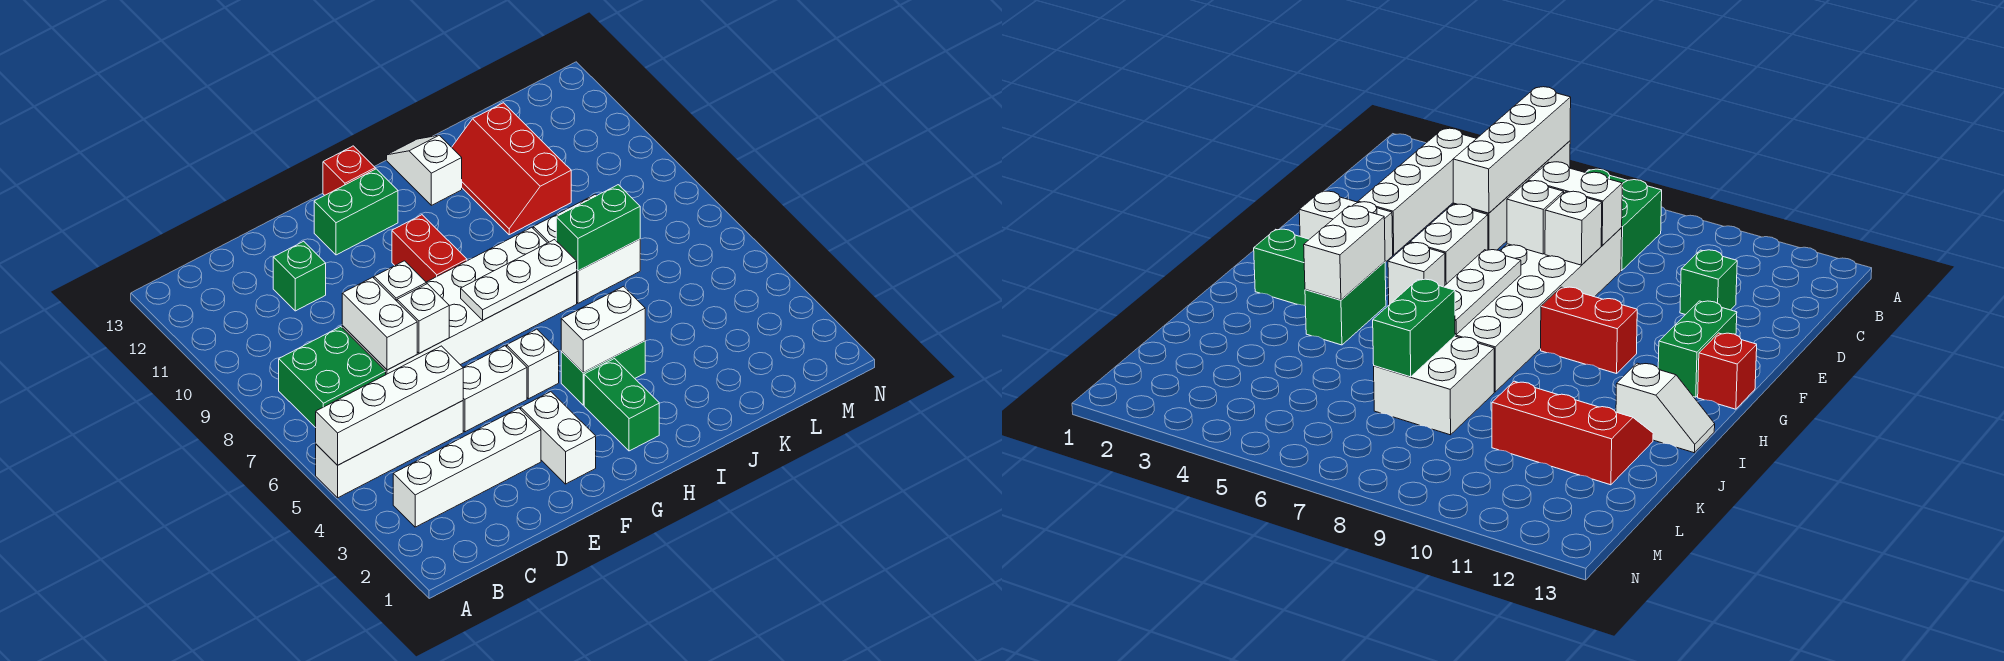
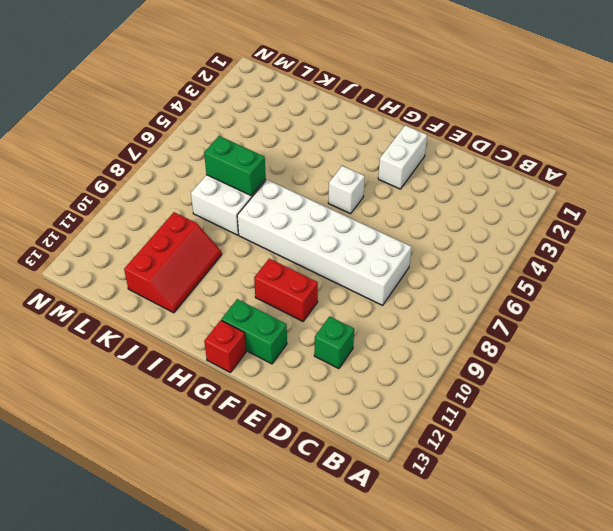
red 1x2 brick [254,259,318,321] -> red 1x2 brick turned to [392,215,467,282]
none -> white 1x4 brick [316,401,463,498]
none -> white 1x4 brick [393,408,541,527]
none -> green 2x2 brick [279,327,386,428]

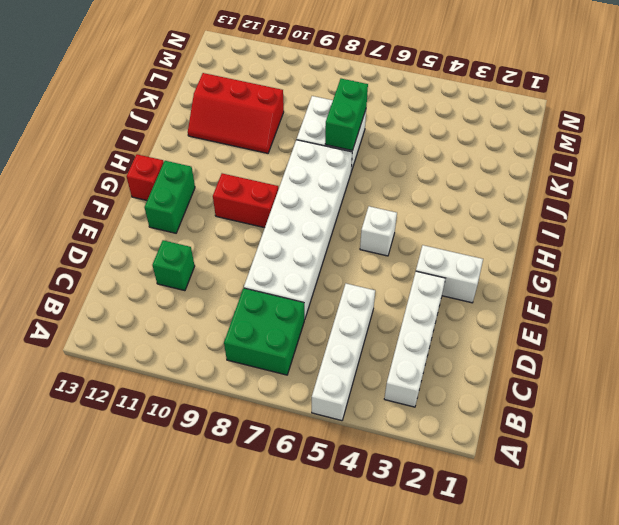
none -> white 1x2 brick [463,346,527,432]
none -> green 1x2 brick [584,359,659,451]
none -> green 1x2 brick [561,341,645,405]

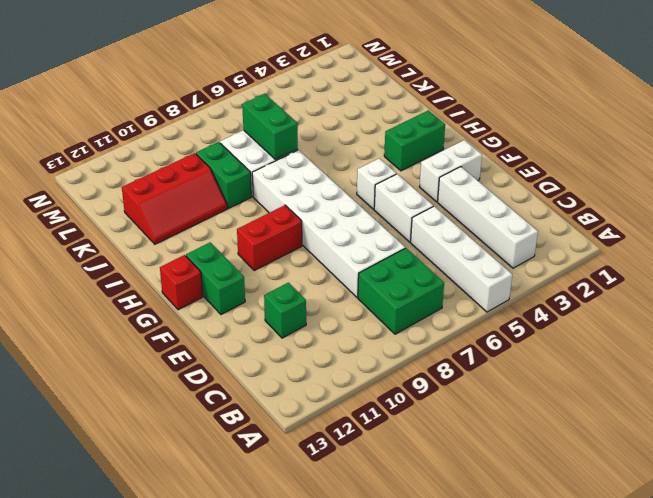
green 1x2 brick [196,142,251,208] -> green 1x2 brick moved to [561,341,645,405]
none -> white 1x2 slope [387,135,462,205]
none -> white 1x4 brick [316,346,463,465]
none -> white 1x2 brick [342,277,417,370]

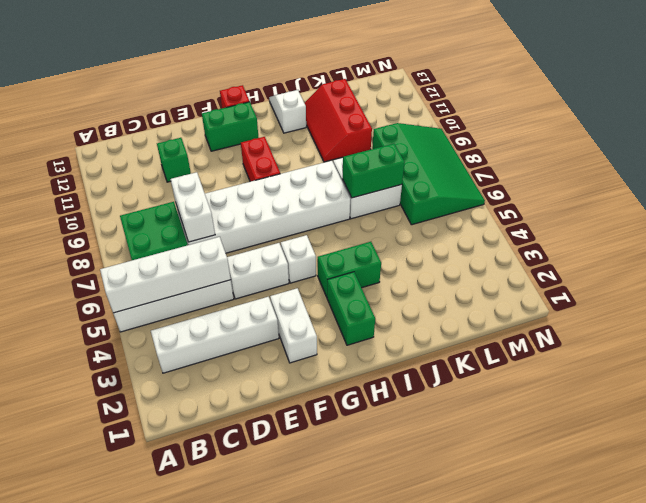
green 3x4 slope [372,123,485,225] -> none
none -> white 1x1 brick [397,284,449,353]
none -> white 1x1 brick [374,261,426,301]
none -> white 1x3 plate [461,240,577,320]

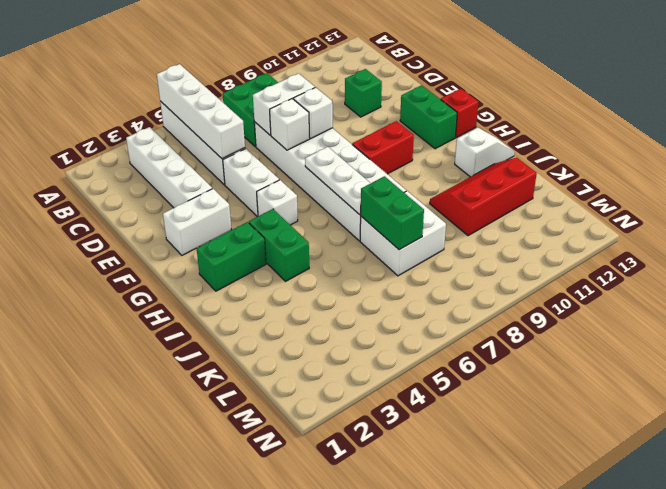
none -> white 1x2 brick [561,286,645,373]

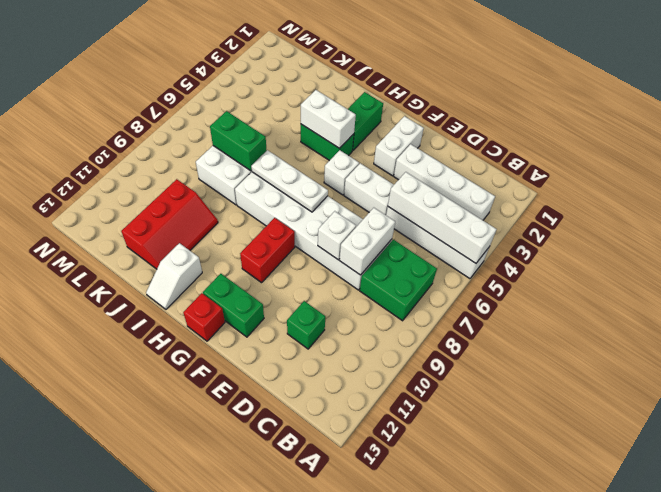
none -> white 1x1 brick [397,284,449,353]

